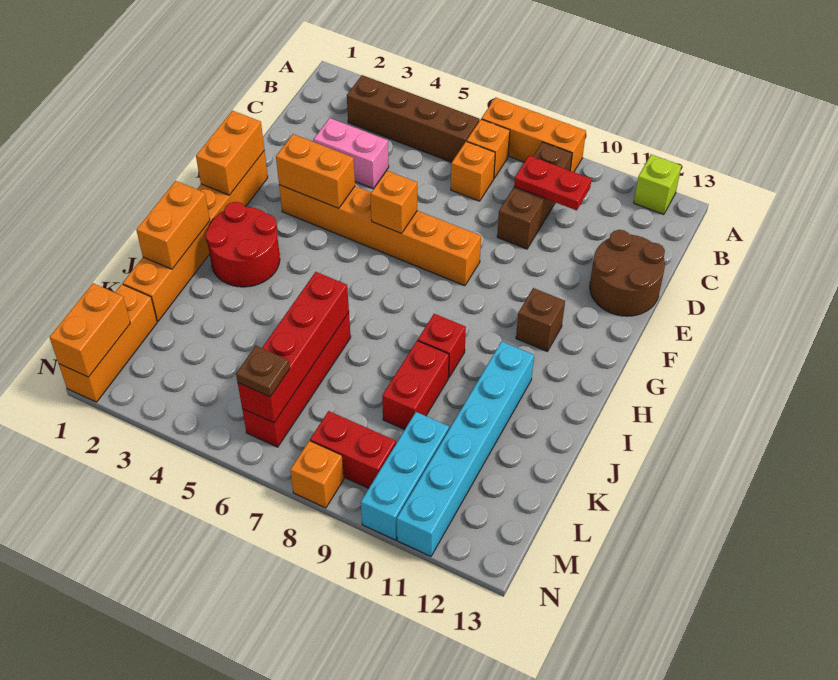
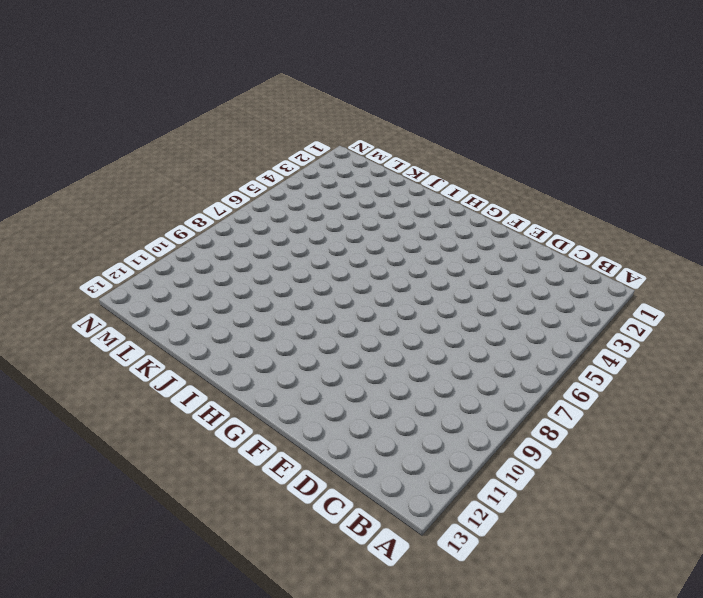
none -> orange 1x3 brick [481,98,586,172]
none -> lime 1x1 brick [634,154,681,215]
none -> brown 1x4 brick [347,75,479,162]

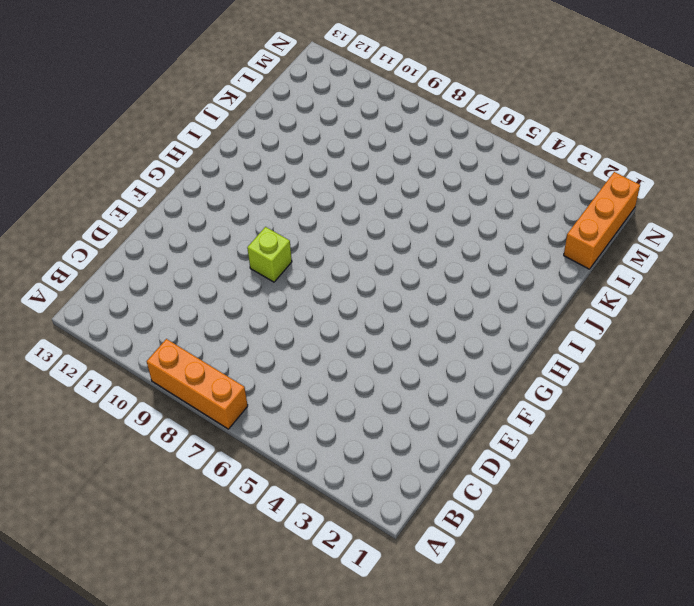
lime 1x1 brick [247,227,292,282] -> lime 1x1 brick moved to [634,154,681,215]
none -> brown 1x4 brick [347,75,479,162]
none -> orange 1x1 brick [467,119,510,178]
none -> brown 1x3 brick [497,142,572,249]

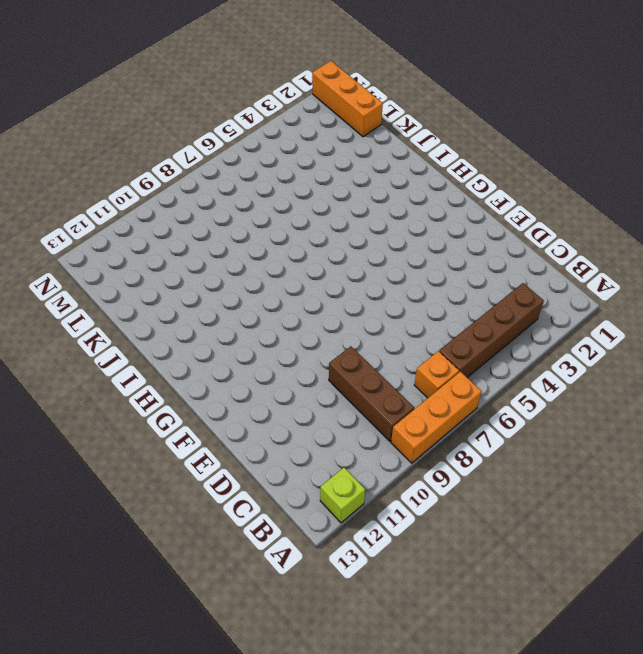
none -> orange 1x1 brick [451,141,495,201]
none -> pink 1x2 brick [314,118,389,189]
none -> brown 2x2 round brick [590,230,665,316]

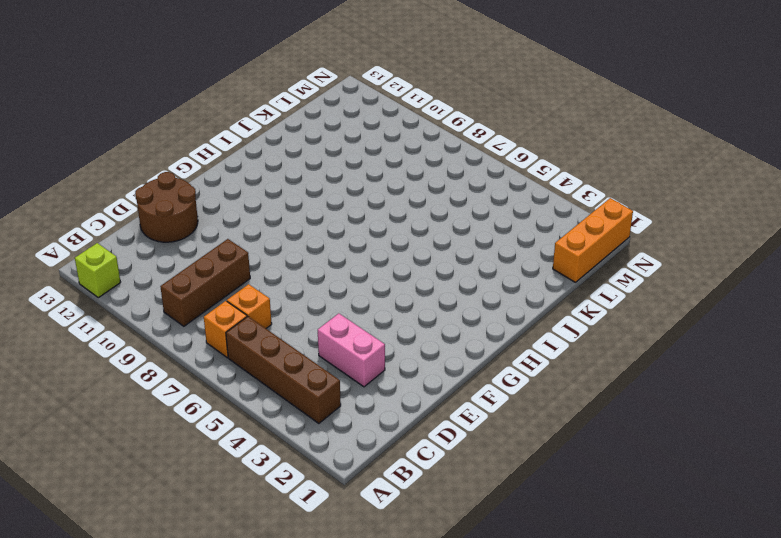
none -> orange 1x3 brick [481,98,586,172]
none -> orange 1x6 brick [123,151,268,321]
none -> orange 1x6 brick [279,185,481,286]

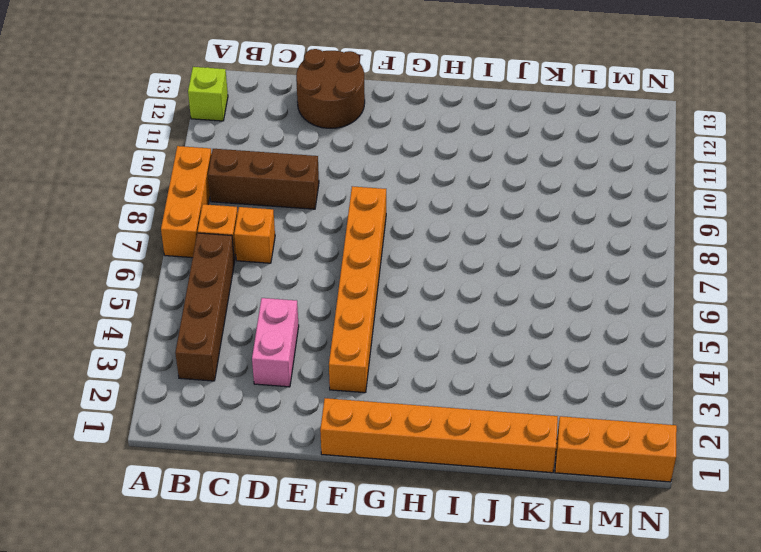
none -> brown 1x1 brick [516,288,565,351]
none -> red 2x2 round brick [205,202,280,287]
none -> red 1x1 brick [418,314,466,378]

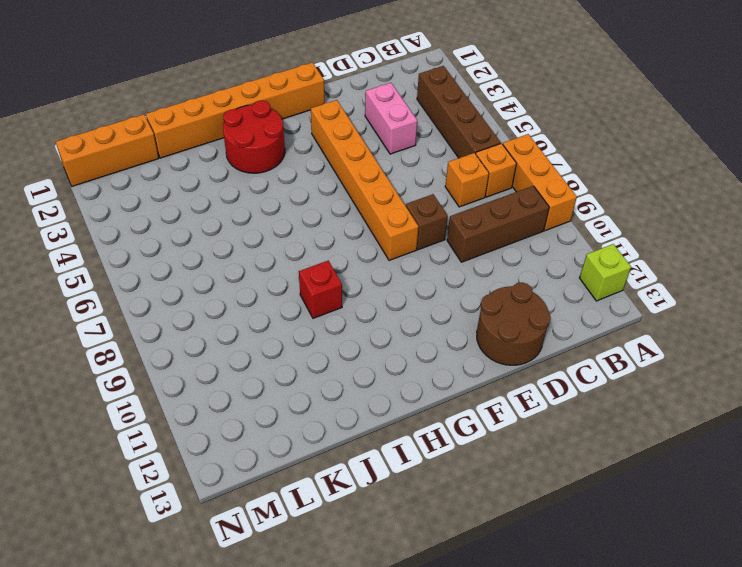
brown 1x1 brick [406,194,448,250] -> brown 1x1 brick moved to [516,288,565,351]
none -> cyan 1x6 brick [397,341,534,556]
none -> red 1x4 brick [242,313,351,447]
none -> red 1x2 brick [382,341,449,429]

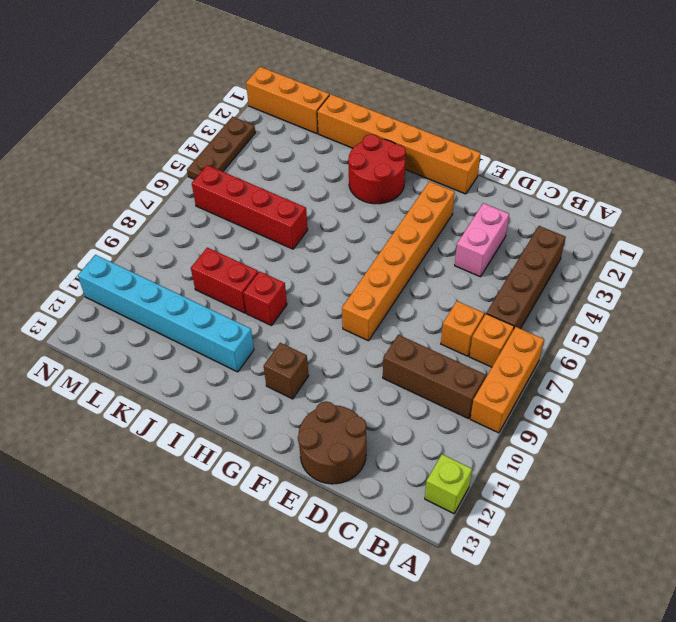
brown 1x3 plate [187,117,255,180] -> none
none -> cyan 1x3 brick [361,412,449,540]
none -> red 1x2 brick [310,411,396,488]
none -> orange 1x1 brick [290,441,344,508]

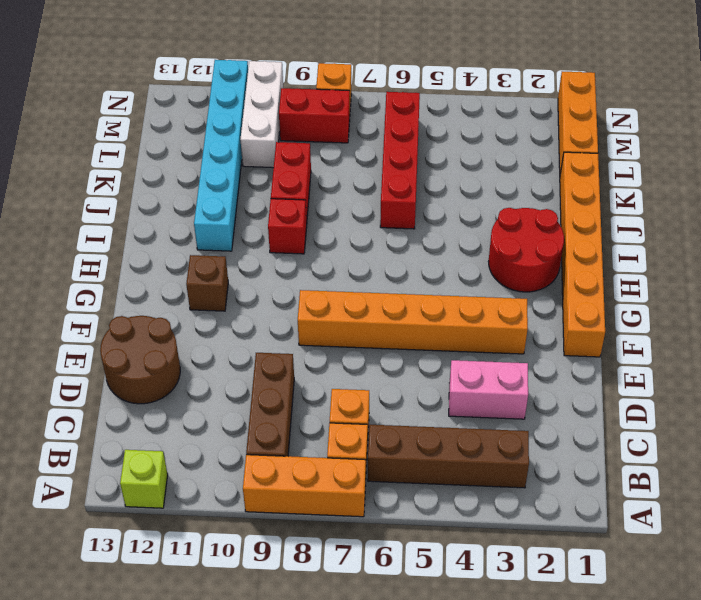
white 1x3 brick [240,61,283,168] -> cyan 1x3 brick [361,412,449,540]
none -> red 1x2 plate [514,156,591,210]
none -> orange 1x2 brick [196,111,264,195]
none -> orange 1x2 brick [276,134,355,208]

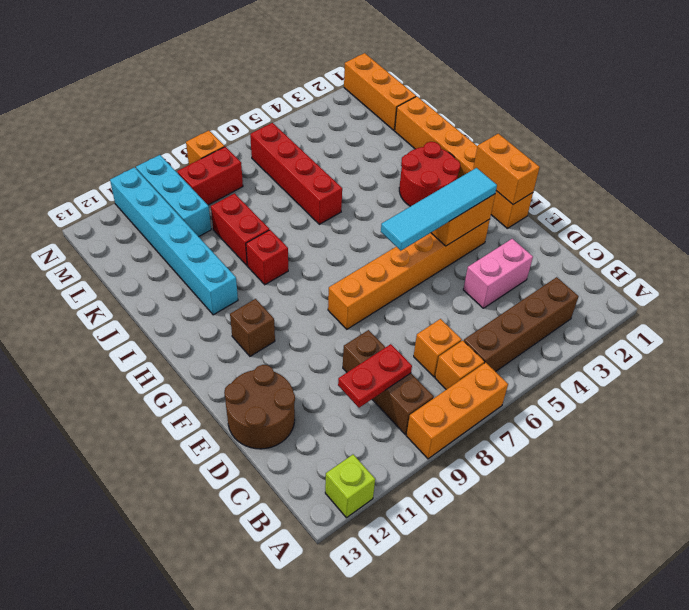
cyan 1x4 tile [381,168,497,251] -> none
none -> orange 1x1 brick [371,171,417,233]
none -> orange 1x2 brick [136,181,210,269]
none -> red 1x4 brick [238,272,349,423]

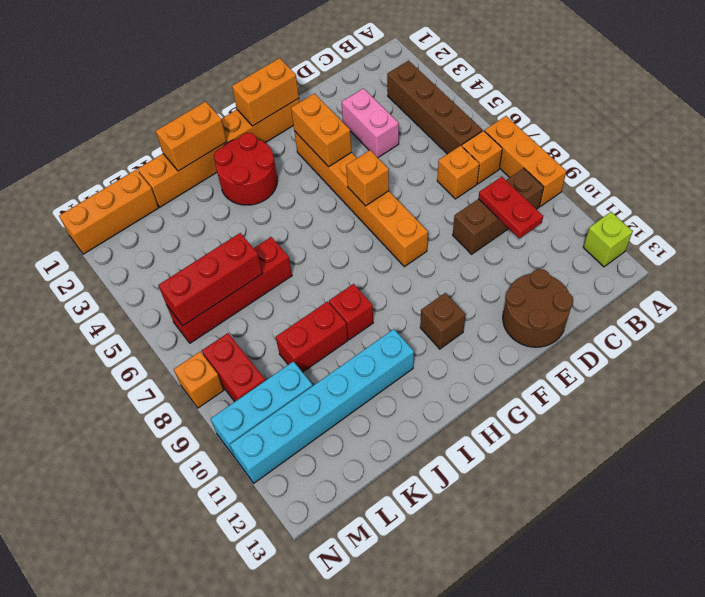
red 1x3 brick [158,233,263,326] -> red 1x4 brick [238,272,349,423]
none -> orange 1x2 brick [49,283,130,377]
none -> brown 1x1 plate [236,346,290,397]

